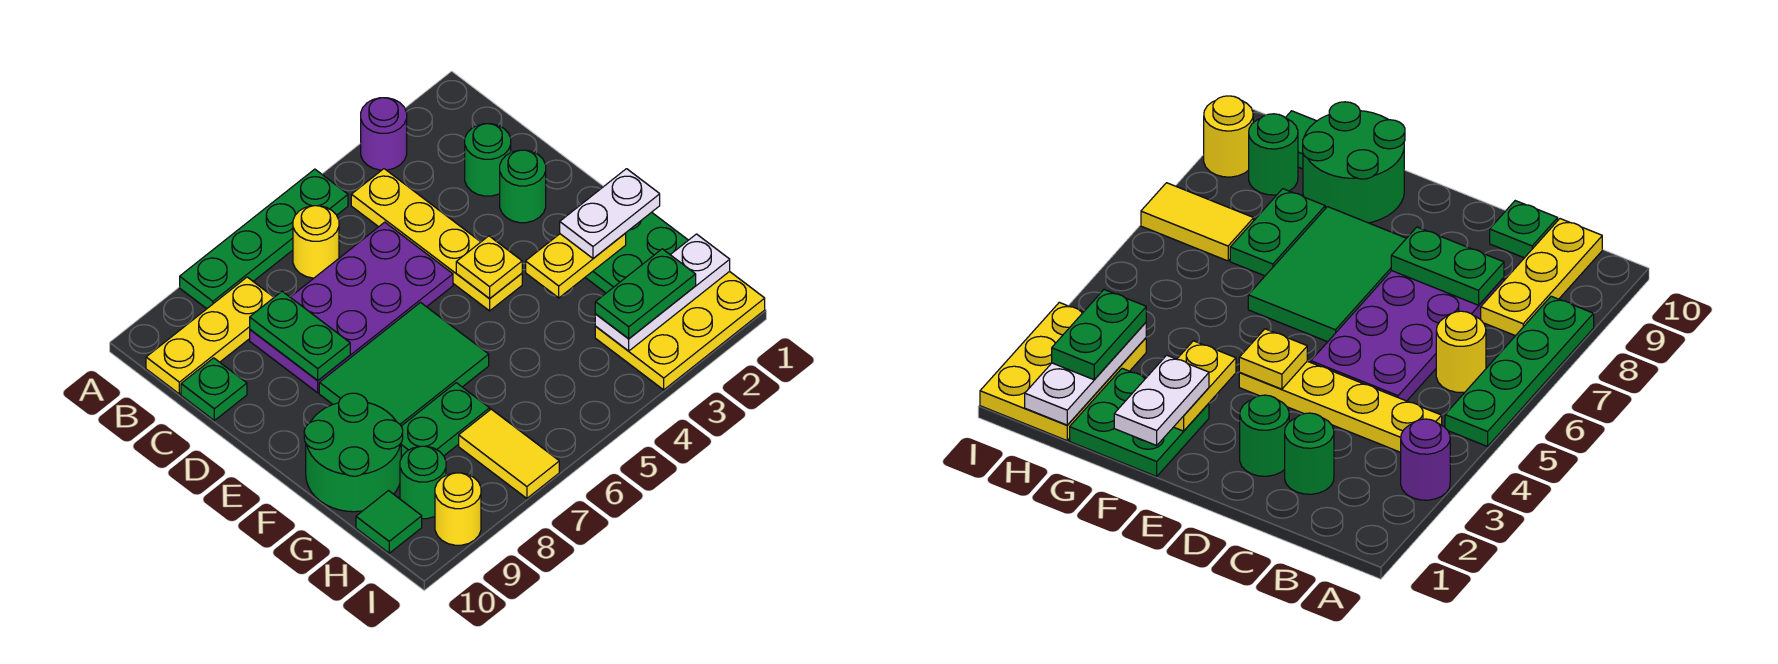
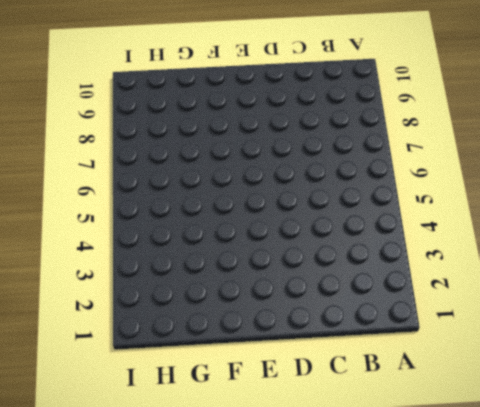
none -> purple 1x1 round brick [361,98,407,170]
none -> green 1x4 plate [180,169,348,309]
none -> yellow 1x4 plate [351,169,522,311]

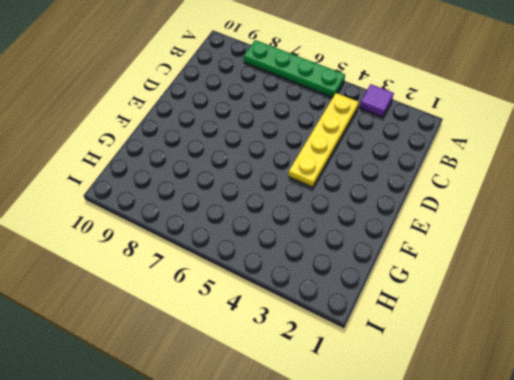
purple 1x1 tile [359,84,394,117] -> purple 1x1 round brick [361,98,407,170]
none -> yellow 1x1 round brick [293,206,339,278]
none -> yellow 1x3 plate [146,277,274,394]
none -> green 1x1 round brick [465,124,511,196]

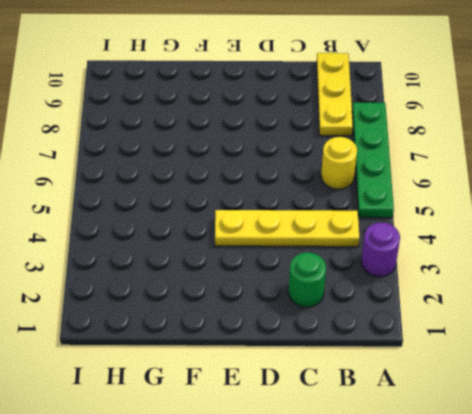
none -> purple 2x4 plate [250,222,453,393]
none -> green 1x1 plate [181,358,247,420]
none -> green 1x1 round brick [500,150,546,223]

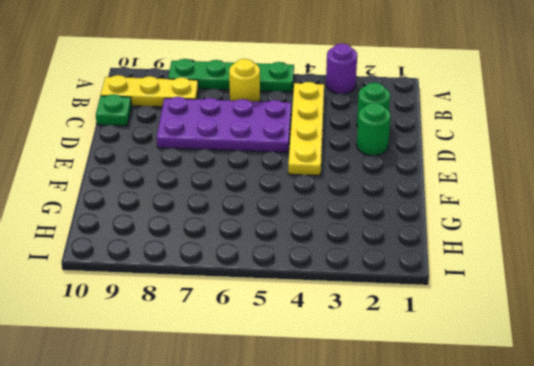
none -> green 2x3 tile [319,303,489,426]
none -> green 2x2 plate [585,212,688,293]
none -> green 2x2 round brick [304,393,403,512]

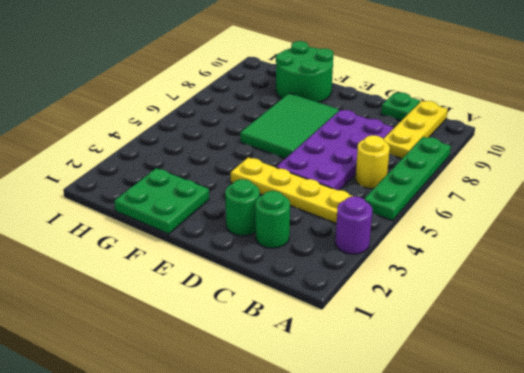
none -> green 1x2 plate [401,383,490,457]
none -> yellow 2x3 plate [595,271,765,390]
none -> yellow 1x2 tile [459,409,559,498]

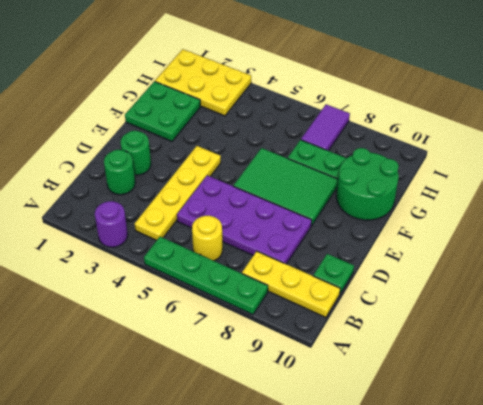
purple 1x2 tile [301,104,350,151] -> yellow 1x2 tile [459,409,559,498]
none -> green 1x1 round brick [400,446,446,519]
none -> green 1x1 tile [356,491,422,553]
none -> yellow 1x1 round brick [435,473,481,545]

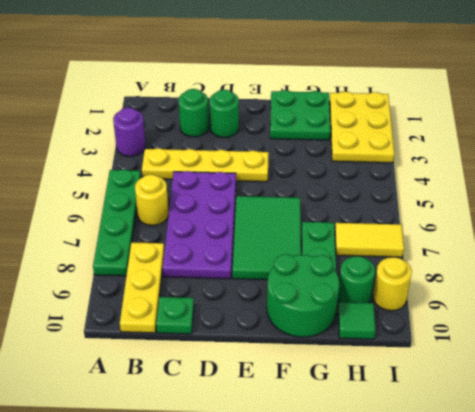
none -> green 1x2 plate [250,291,350,381]
none -> yellow 1x1 plate [456,236,522,299]
none -> yellow 1x2 plate [526,233,626,298]

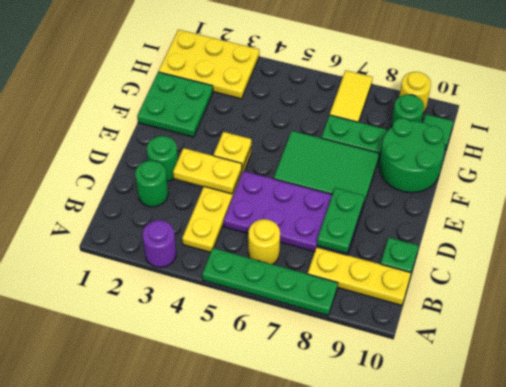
yellow 1x2 plate [173,148,242,194] -> yellow 1x2 plate moved to [526,233,626,298]
none -> white 1x3 plate [595,234,730,351]
none -> white 1x2 plate [560,169,660,258]
none -> green 1x2 plate [595,249,696,339]

